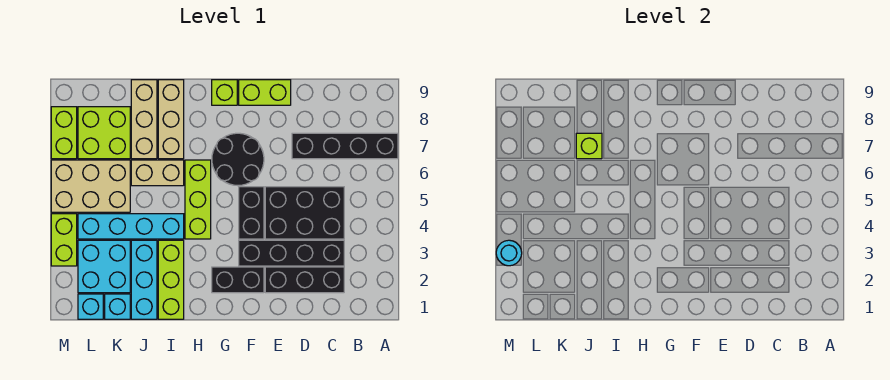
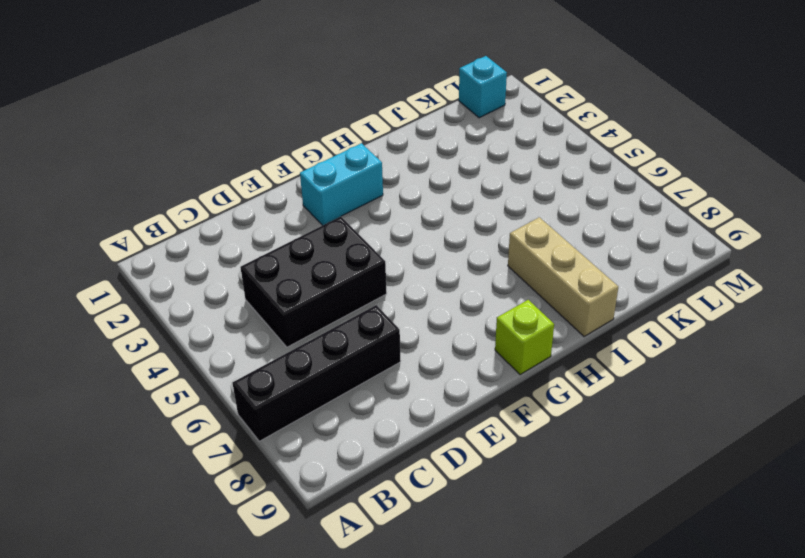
cyan 1x2 brick [300,143,383,225] -> black 1x2 brick [212,267,264,293]
none -> black 1x3 brick [265,267,344,293]
none -> black 1x4 brick [239,240,344,266]
none -> lime 1x2 brick [239,80,291,105]

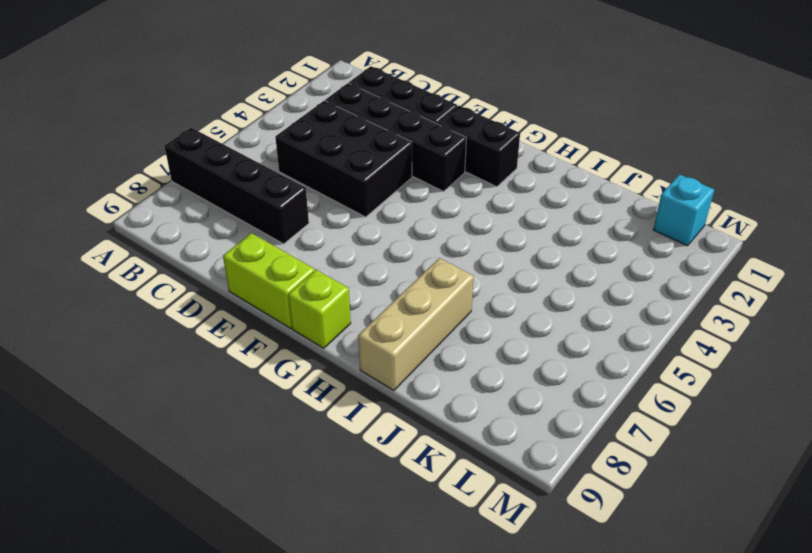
none -> black 1x2 brick [239,187,264,239]
none -> black 2x2 round brick [212,133,264,186]
none -> lime 1x3 brick [185,160,211,239]

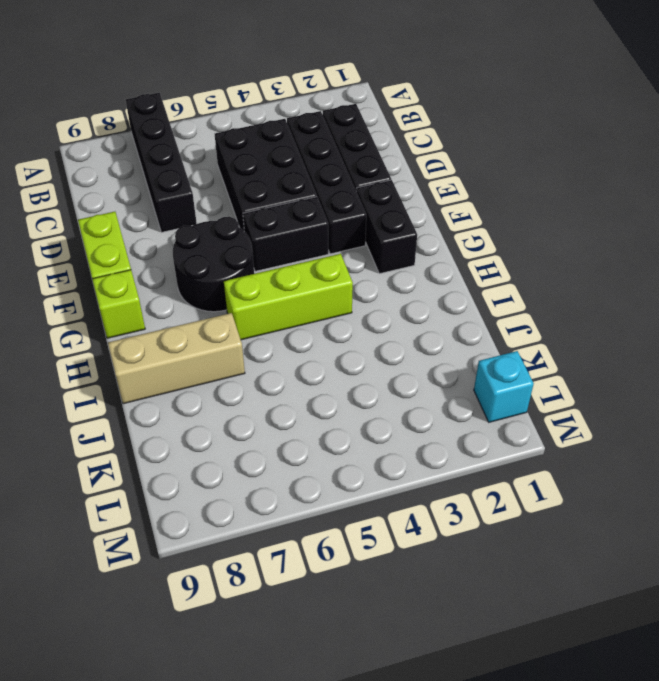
none -> lime 1x3 brick [158,240,184,319]
none -> cyan 1x4 brick [78,214,184,239]
none -> tan 1x2 brick [131,160,184,186]

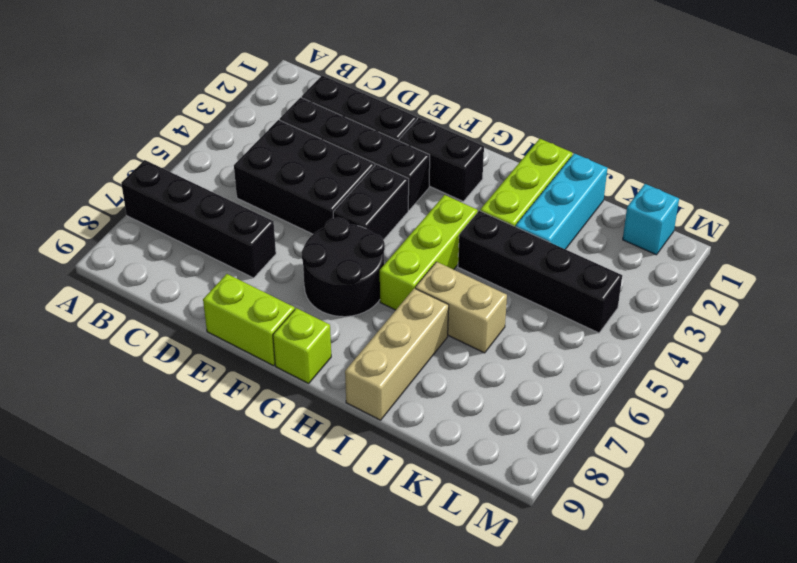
black 1x4 brick [458,211,622,333] -> cyan 1x4 brick [78,214,184,239]
none -> tan 1x3 brick [131,80,157,159]
none -> cyan 1x1 brick [105,294,130,319]
none -> cyan 2x2 brick [78,240,130,293]

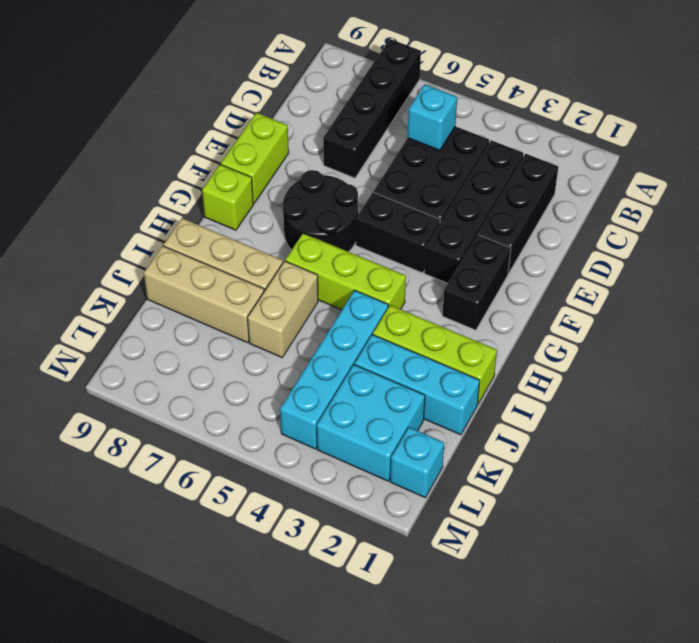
cyan 1x1 brick [408,84,457,151] -> cyan 1x1 brick moved to [105,294,130,319]
none -> tan 2x3 brick [51,160,130,212]
none -> lime 2x2 brick [78,107,130,159]
none -> lime 1x2 brick [51,214,77,266]

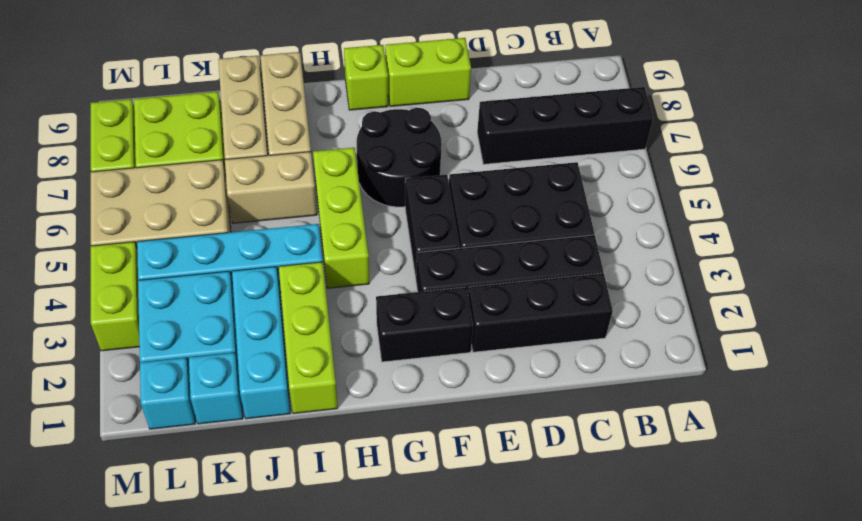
none -> lime 1x1 brick [576,133,602,159]
none -> cyan 1x1 round brick [496,240,522,266]

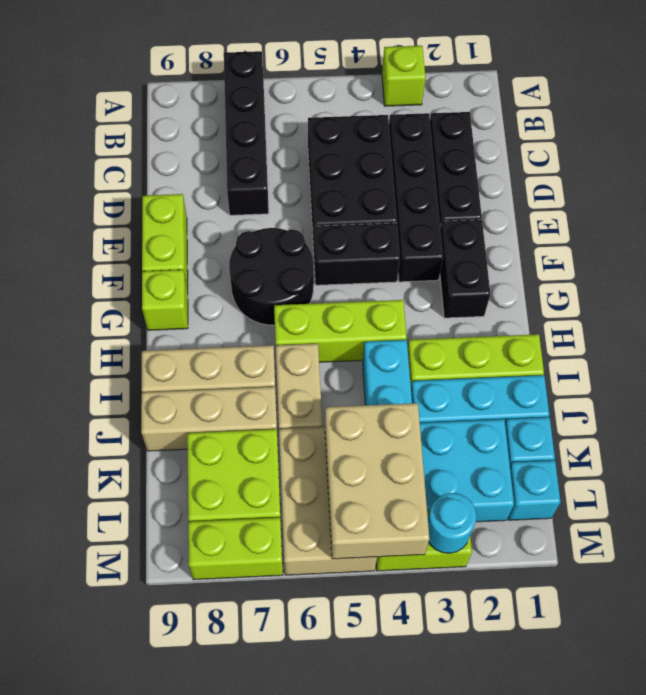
lime 1x1 brick [382,46,426,106] -> lime 1x1 brick moved to [576,133,602,159]
tan 2x3 brick [325,403,429,559] -> none

